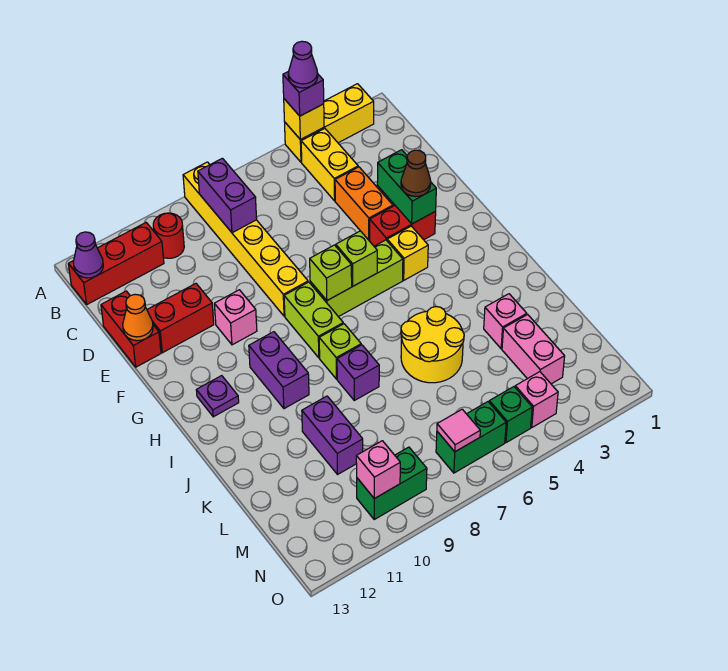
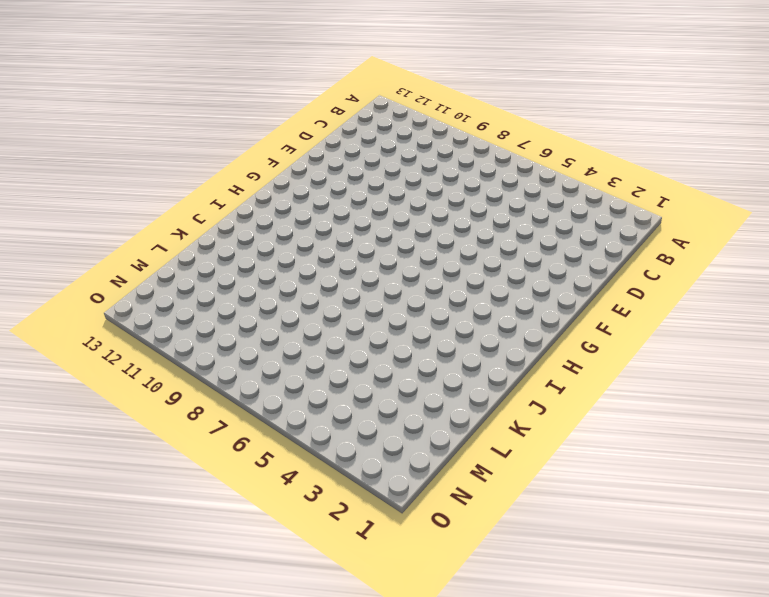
none -> yellow 1x3 brick [285,84,374,162]
none -> yellow 1x6 brick [183,162,308,316]
none -> yellow 1x2 brick [301,129,358,201]
none -> red 1x1 round brick [153,213,184,258]

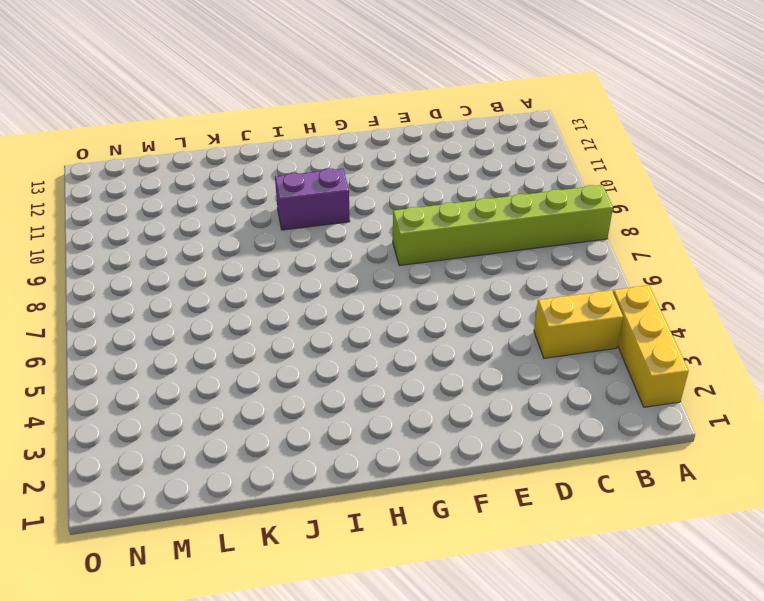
lime 1x6 brick [393,185,613,266] -> yellow 1x6 brick [183,162,308,316]
none -> red 1x1 round brick [153,213,184,258]
none -> red 1x3 brick [68,223,164,304]
none -> orange 1x2 brick [335,167,393,240]
none -> red 1x2 brick [101,291,161,367]

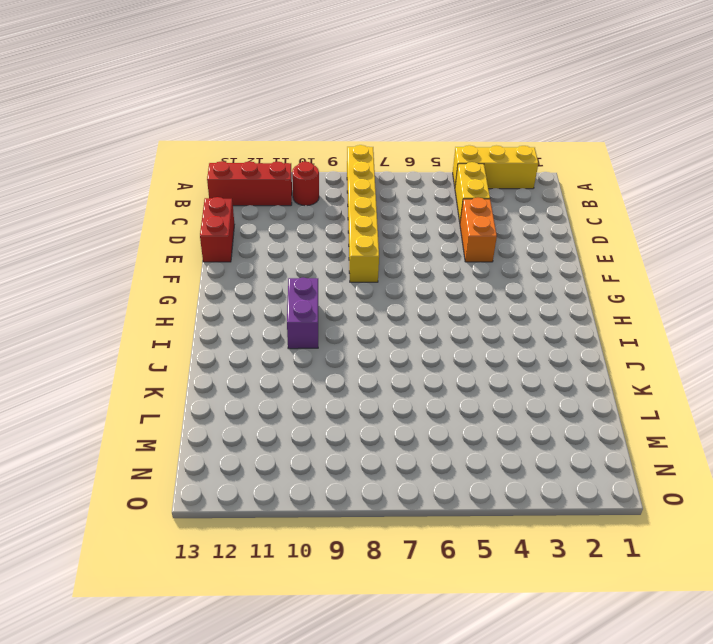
none -> red 1x2 brick [147,284,214,353]
none -> red 1x2 brick [370,206,436,246]
none -> pink 1x1 brick [214,290,257,345]
none -> yellow 1x1 brick [387,226,428,280]

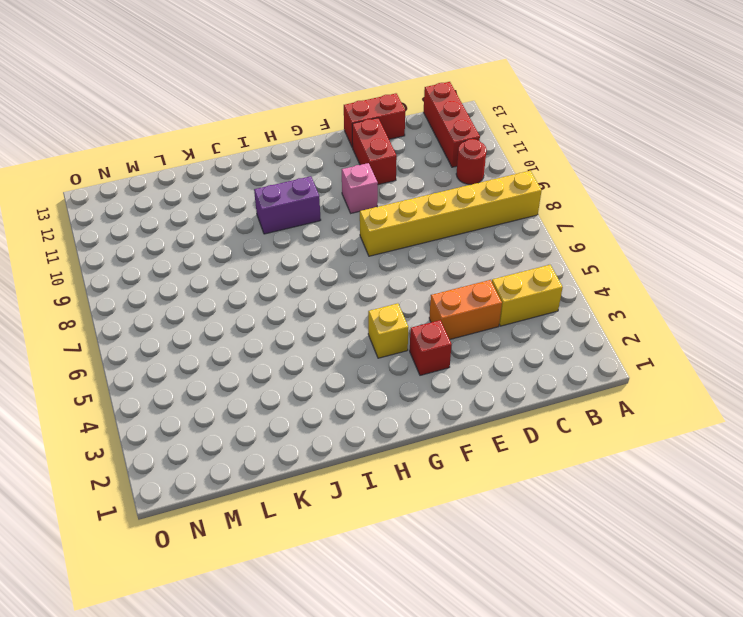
red 1x1 brick [410,320,452,375] -> red 1x2 brick [370,206,436,246]
none -> yellow 1x3 brick [285,84,374,162]
none -> lime 1x3 brick [310,240,403,317]
none -> lime 1x2 brick [284,282,343,358]
none -> purple 1x1 plate [196,376,239,417]

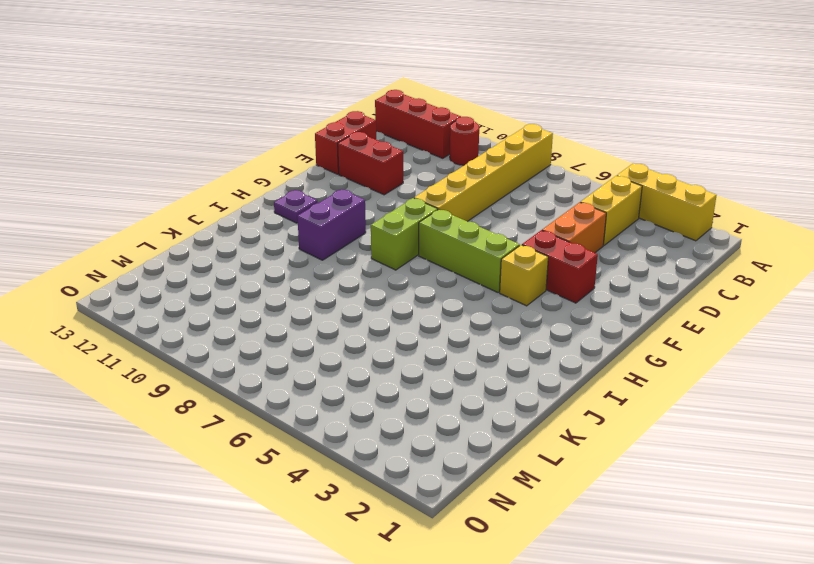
none -> pink 1x1 brick [214,290,257,345]
none -> lime 1x1 brick [319,324,361,379]
none -> yellow 2x2 round brick [401,307,464,383]
none -> purple 1x1 brick [337,345,379,400]

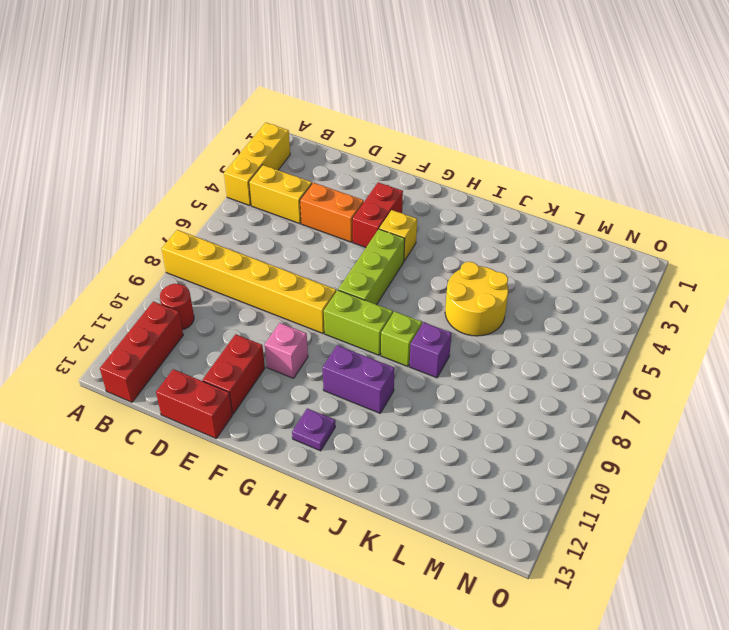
none -> pink 1x1 brick [484,294,527,349]
none -> purple 1x2 brick [302,396,363,474]
none -> pink 1x2 brick [502,314,565,384]
none -> pink 1x1 brick [515,372,558,427]

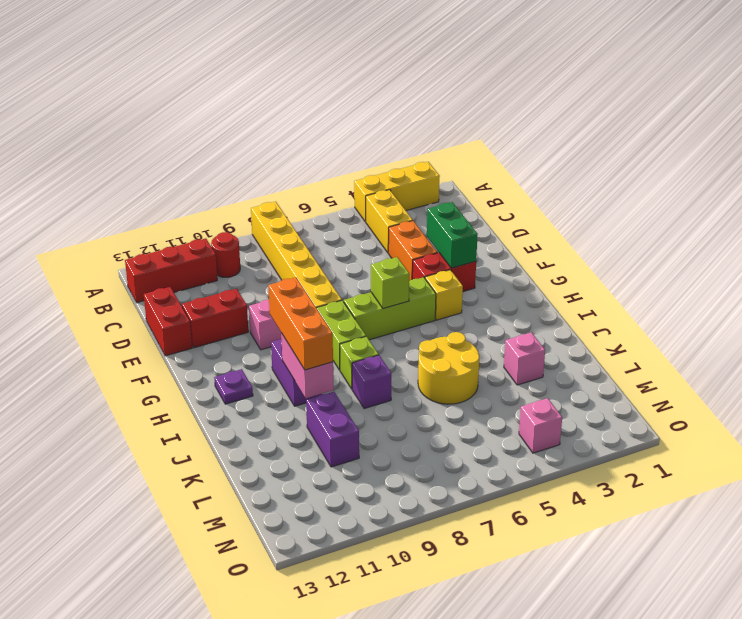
orange 1x3 brick [268,277,333,370] -> none
pink 1x2 brick [281,333,334,398] -> pink 1x2 brick moved to [502,314,565,384]
none -> green 1x1 brick [489,387,532,443]
none -> green 1x2 brick [436,402,506,473]
none -> green 1x2 brick [357,447,427,519]
none -> yellow 1x1 brick [284,99,324,140]

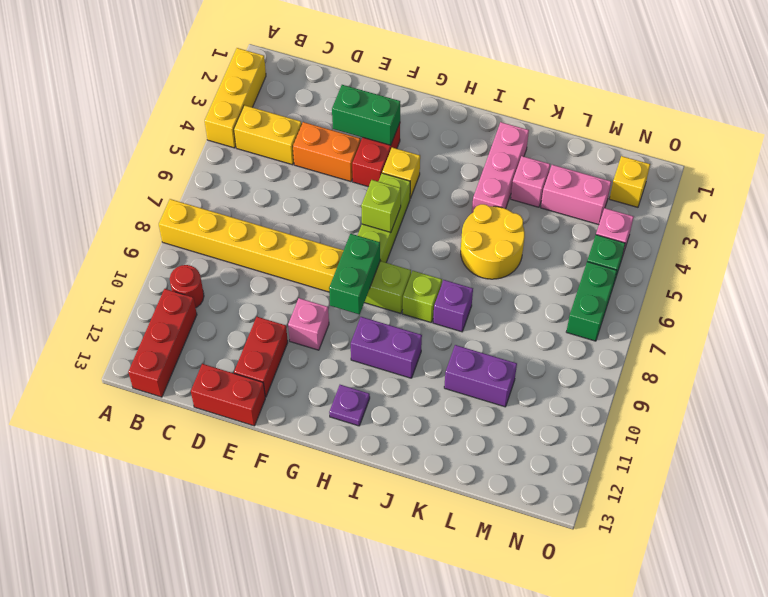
green 1x2 brick [329,234,380,314] -> green 1x2 brick moved to [357,447,427,519]
pink 1x3 brick [472,122,529,213] -> none
yellow 1x1 brick [610,156,650,207] -> yellow 1x1 brick moved to [284,99,324,140]
none -> purple 1x2 brick [198,158,257,233]
none -> purple 1x1 cone [73,232,103,278]
none -> orange 1x1 cone [123,294,153,341]
none -> lime 1x1 brick [310,245,352,300]

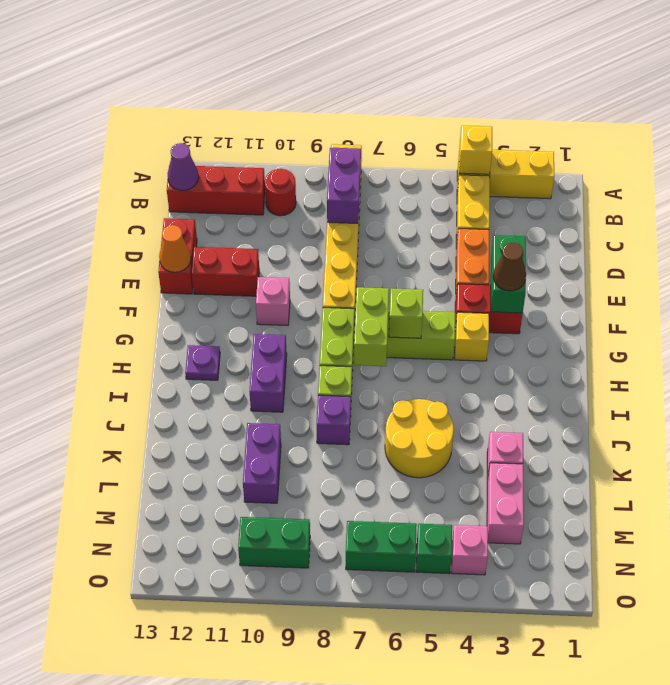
lime 1x2 brick [354,287,389,366] -> lime 1x1 brick [310,245,352,300]
none -> pink 1x1 tile [437,409,480,452]
none -> pink 1x1 brick [356,441,400,499]
none -> purple 1x1 brick [283,71,324,116]
none -> purple 1x1 cone [288,41,318,88]

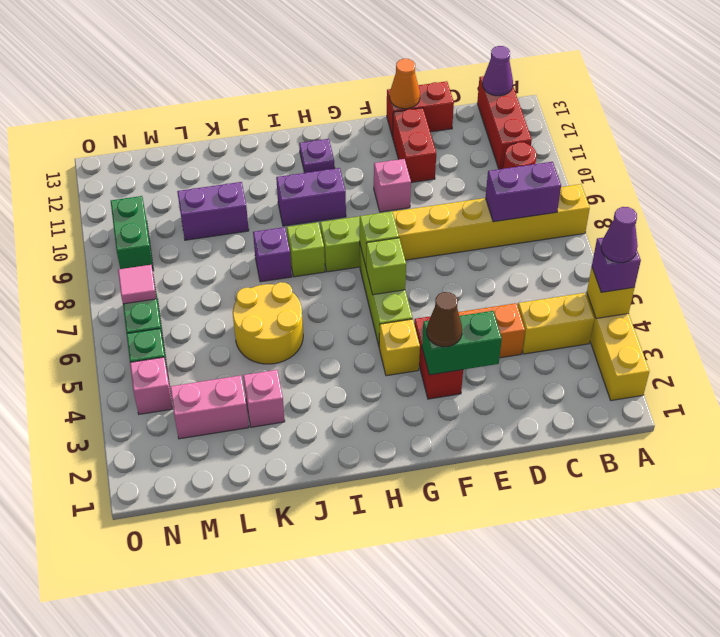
none -> pink 1x1 brick [356,441,400,499]

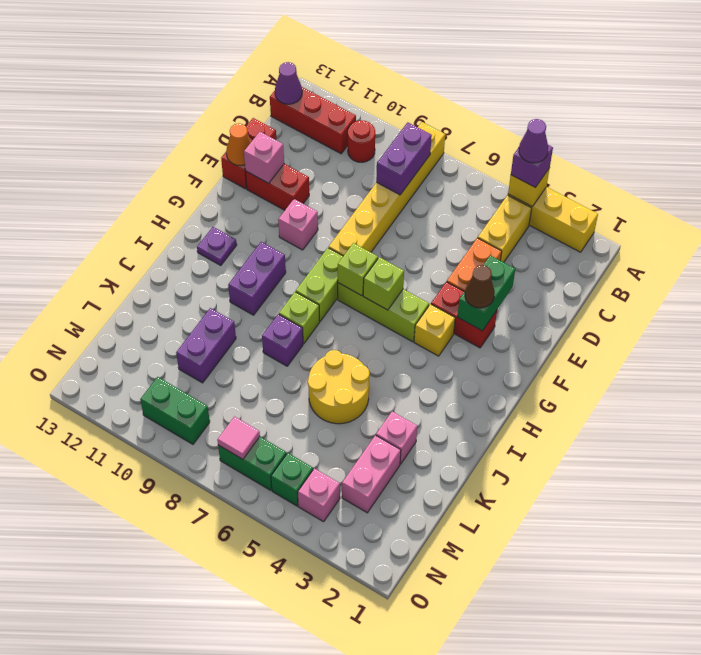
pink 1x1 brick [244,132,284,183] -> pink 1x1 brick moved to [356,441,400,499]

